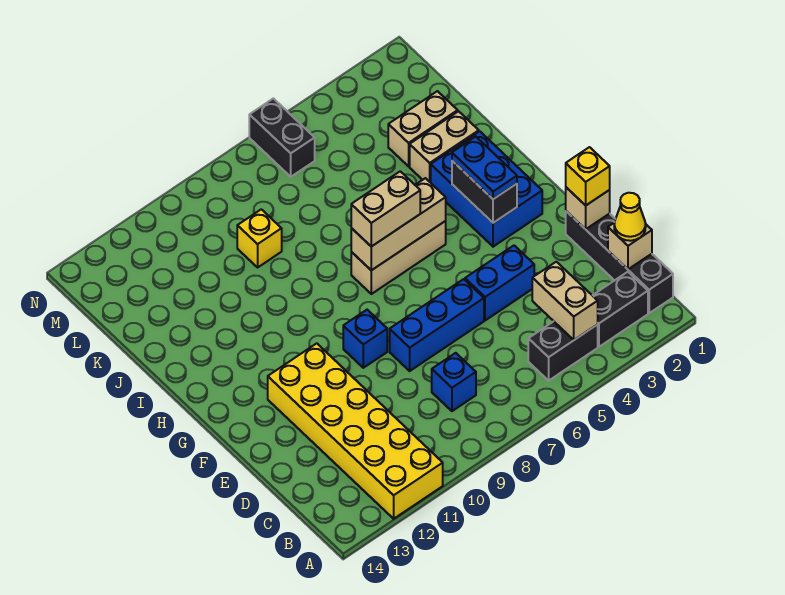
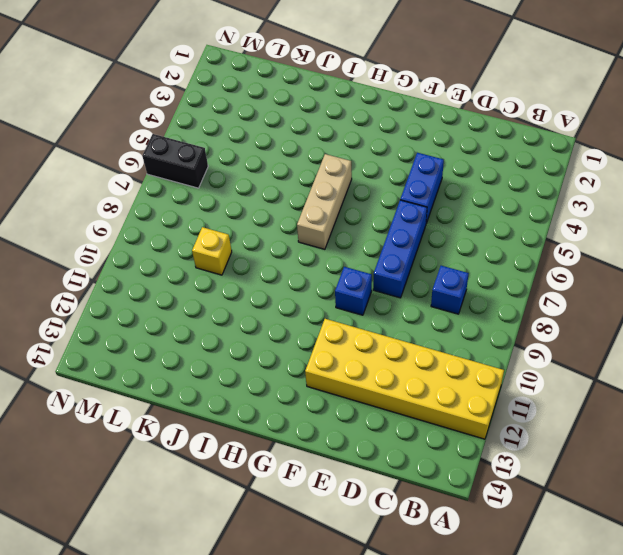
none -> black 1x4 brick [566,211,673,313]
none -> black 1x2 brick [592,272,648,347]
none -> black 1x2 brick [528,321,598,381]

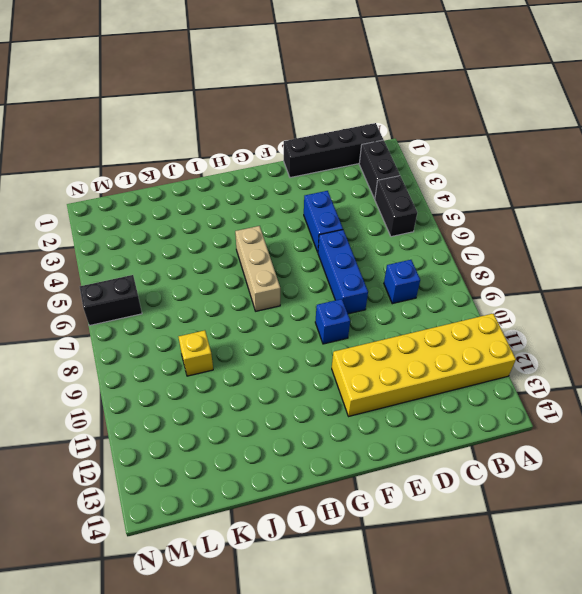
none -> blue 2x3 brick [431,131,542,247]
none -> tan 1x2 brick [410,111,479,183]
none -> tan 1x2 brick [388,91,458,166]

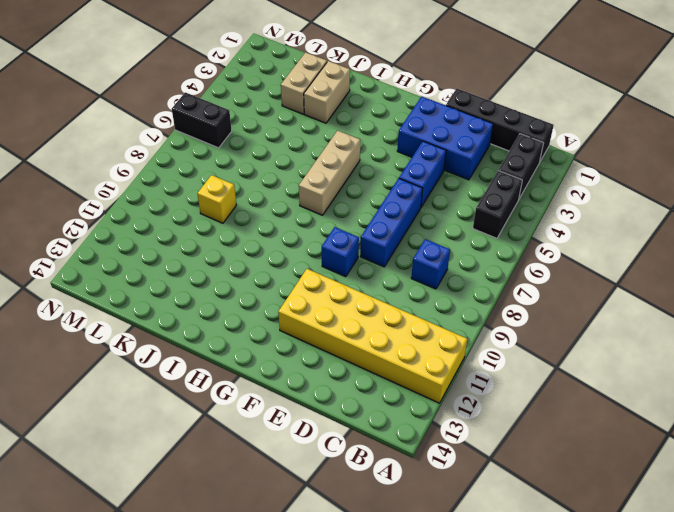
blue 2x3 brick [397,96,493,180] -> blue 2x3 brick moved to [431,131,542,247]
none -> tan 1x2 brick [532,262,598,340]
none -> tan 1x1 brick [608,223,652,269]
none -> tan 1x1 brick [566,187,610,229]

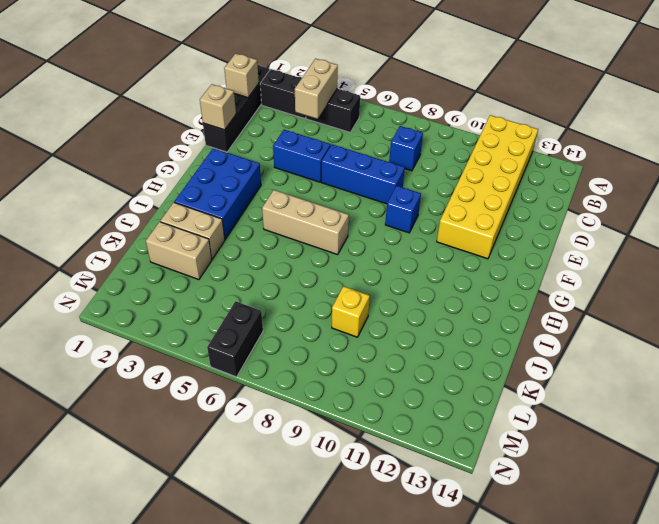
none -> black 1x2 brick [452,161,517,223]
none -> tan 1x3 brick [351,178,446,270]
none -> yellow 1x1 cone [614,193,646,241]

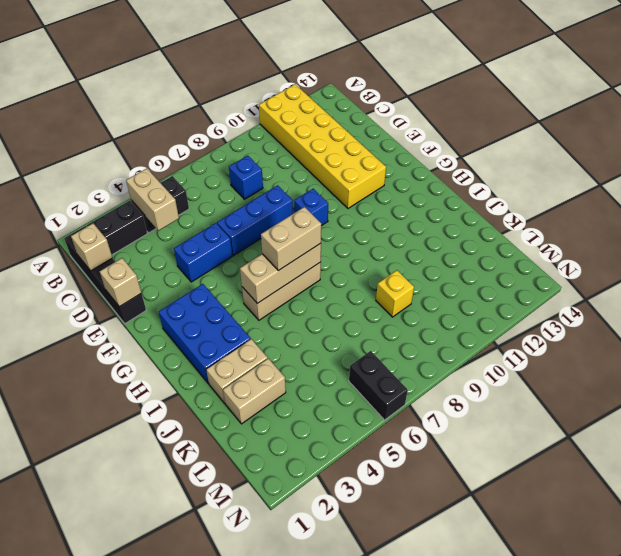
none -> black 1x2 brick [452,161,517,223]
none -> yellow 1x1 cone [614,193,646,241]
none -> yellow 1x1 brick [566,147,610,205]

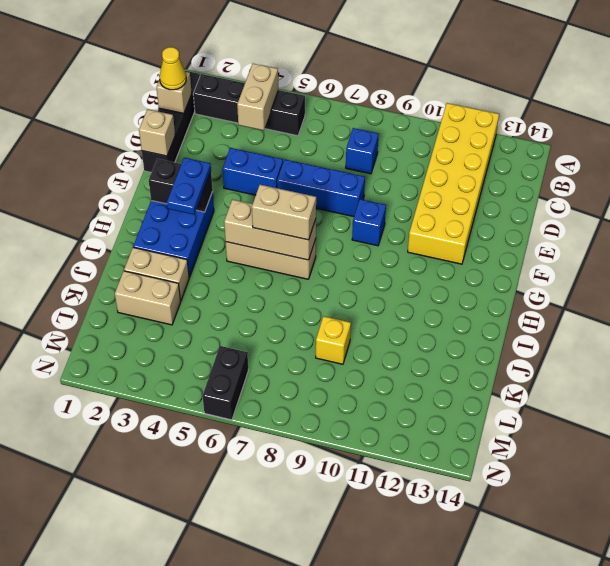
black 1x2 brick [149,159,213,212] -> black 1x2 brick turned to [452,161,517,223]
none -> yellow 1x1 brick [566,147,610,205]

